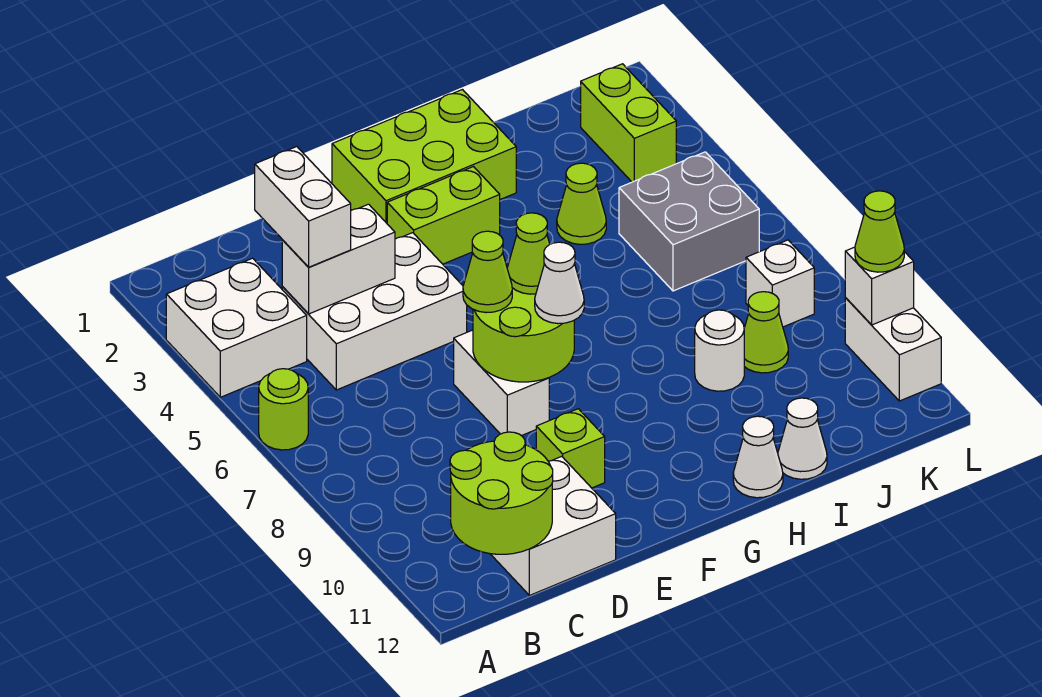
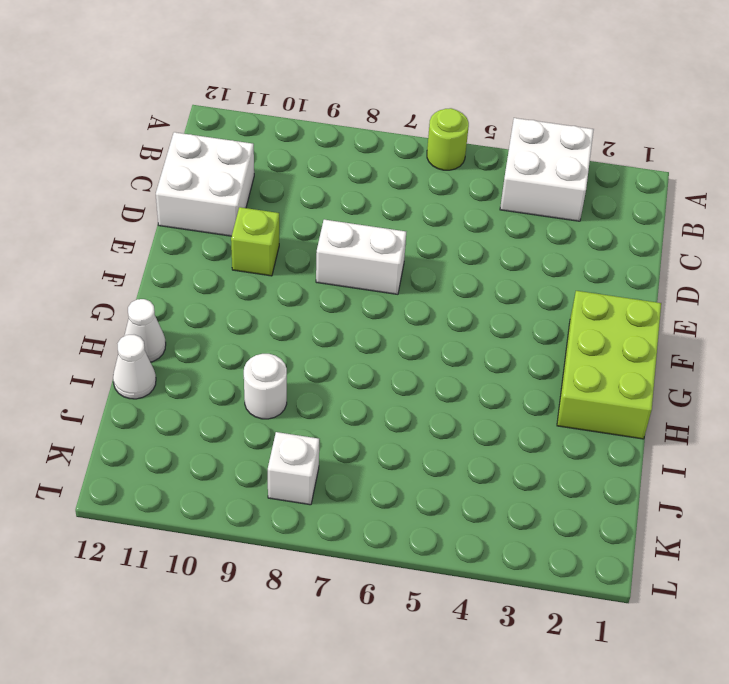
none -> white 2x3 brick [282,233,467,390]
none -> lime 1x2 brick [387,167,500,264]
none -> lime 1x1 cone [557,163,606,244]

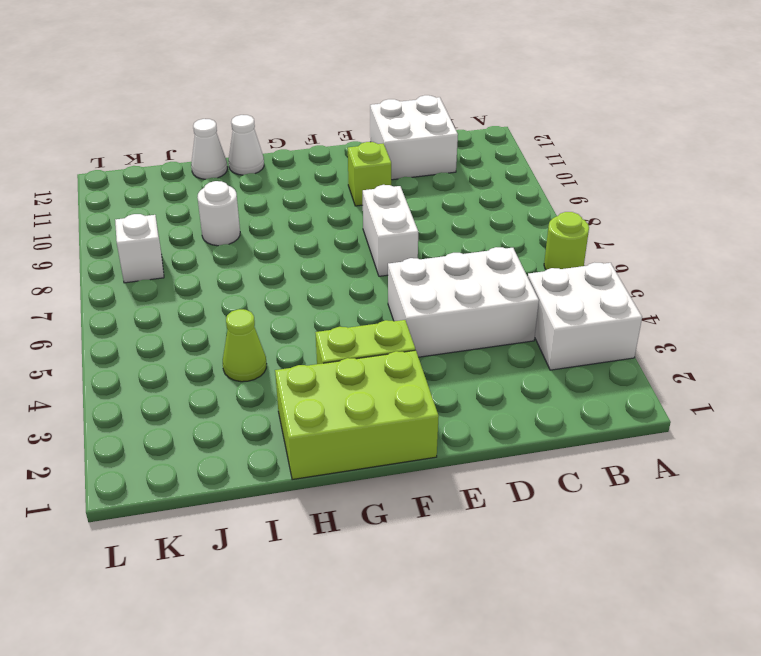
none -> grey 2x2 brick [619,152,759,291]
none -> lime 1x1 cone [744,292,788,373]
none -> lime 1x2 brick [581,64,676,182]

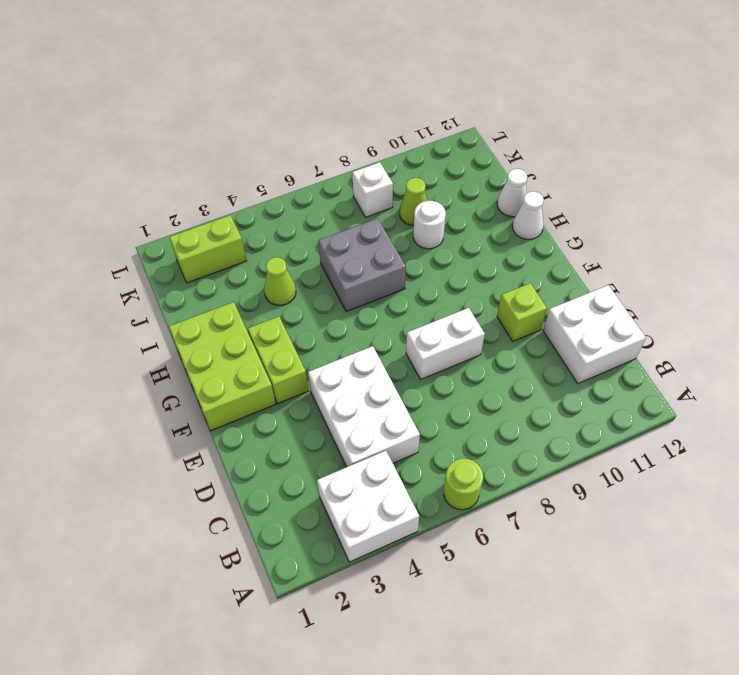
grey 2x2 brick [318,218,406,312] -> grey 2x2 brick moved to [619,152,759,291]
none -> white 1x2 brick [845,298,941,401]
none -> lime 2x2 round brick [450,432,553,554]
none -> white 1x2 brick [282,204,395,314]

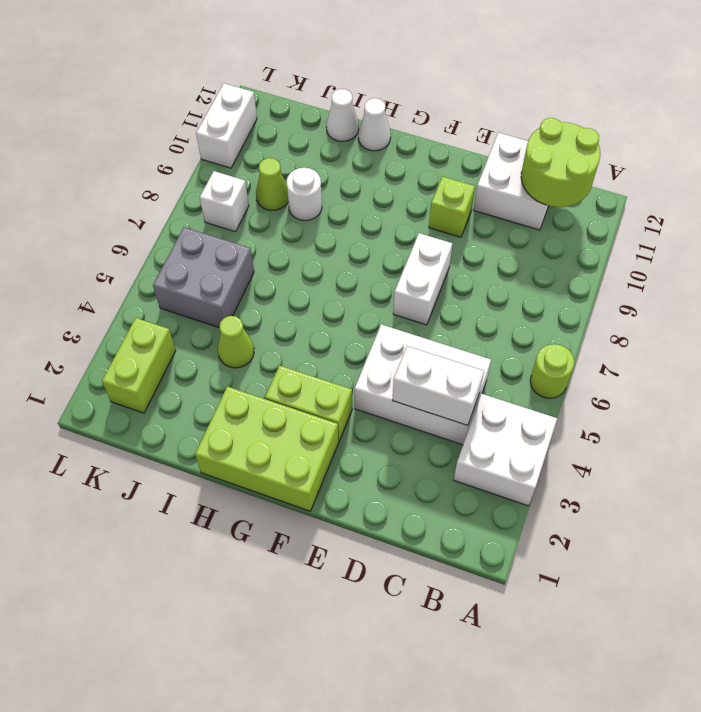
none -> lime 2x2 round brick [473,288,574,382]
none -> white 1x1 brick [845,247,914,325]
none -> white 1x2 brick [255,147,351,267]

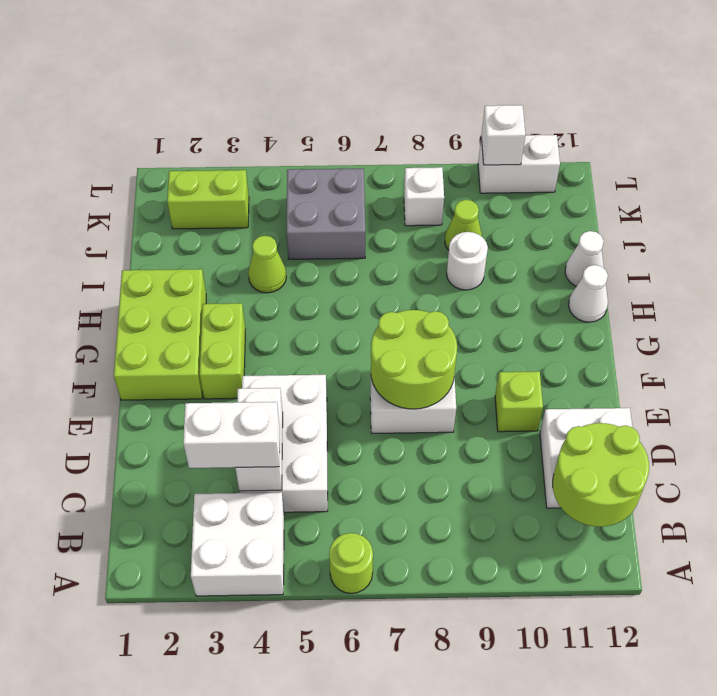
none -> lime 1x1 cone [463,231,512,313]
none -> lime 1x1 cone [507,213,550,294]
none -> white 1x1 cone [535,242,584,324]

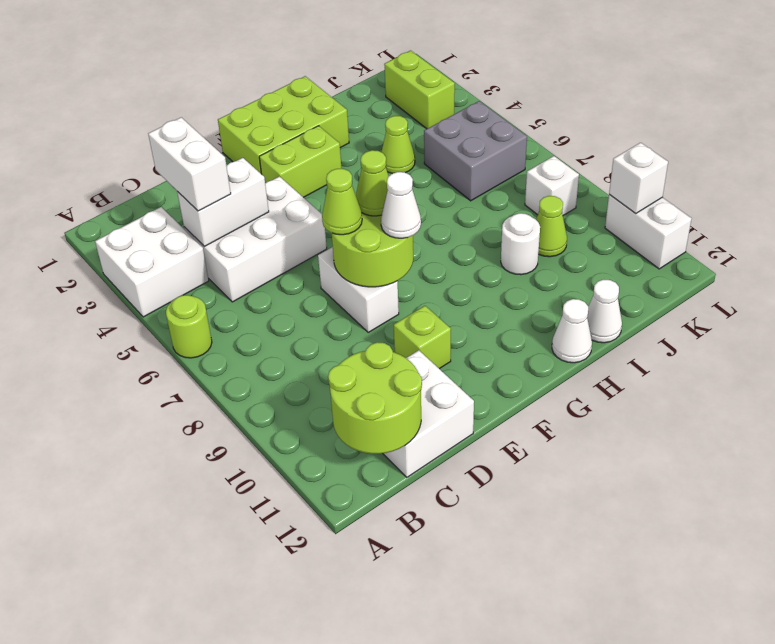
none -> lime 1x1 cone [855,191,904,272]

